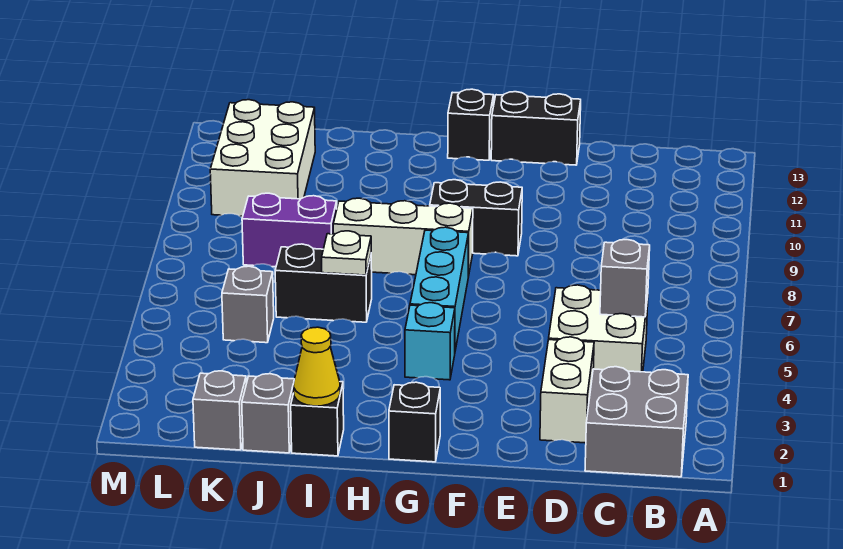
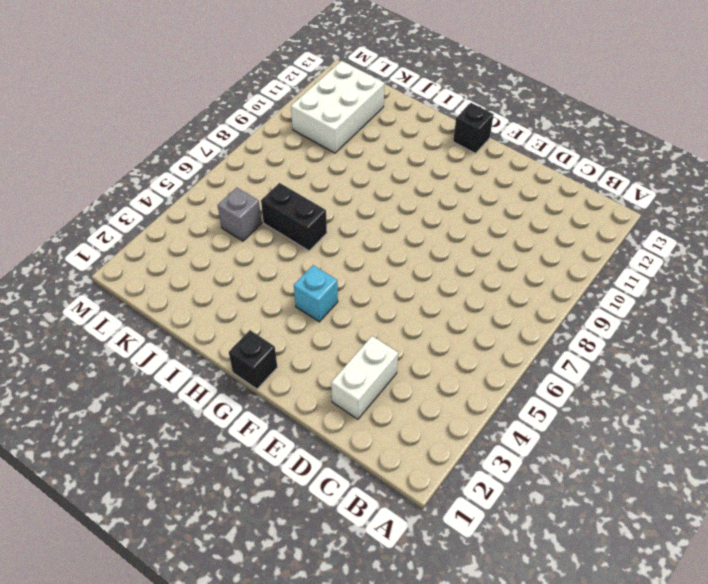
none -> grey 2x2 brick [585,367,688,477]
none -> white 2x2 brick [549,285,648,372]
none -> black 1x2 brick [491,92,581,165]

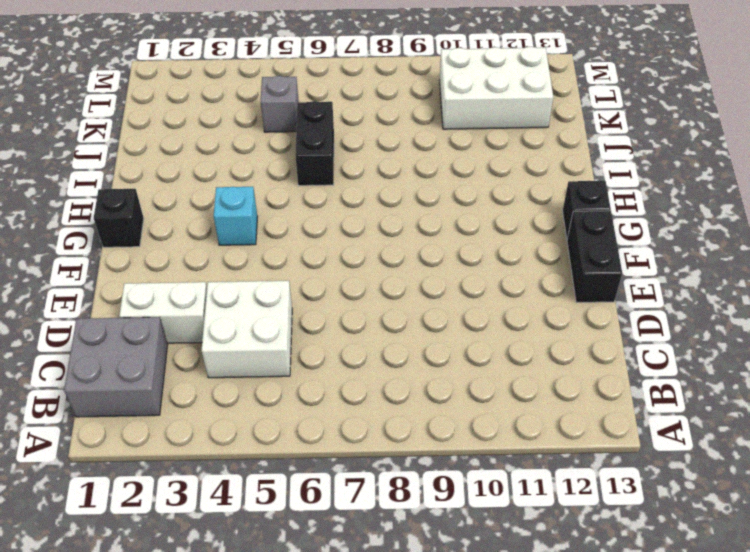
none -> black 1x2 brick [430,180,522,256]
none -> cyan 1x3 brick [410,227,469,350]
none -> white 1x3 brick [333,198,473,277]

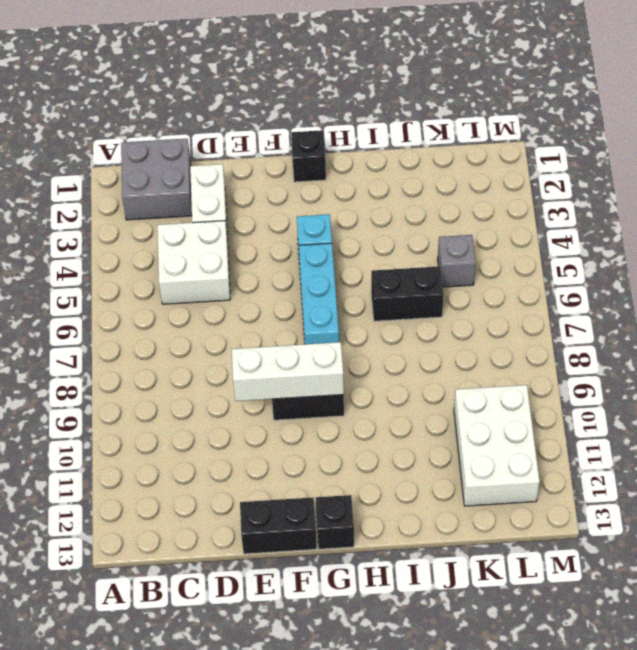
white 1x3 brick [232,342,344,401] -> white 1x3 brick moved to [333,198,473,277]
none -> black 1x1 brick [291,382,344,456]
none -> grey 1x1 brick [242,374,294,453]
none -> purple 1x2 brick [242,193,337,267]

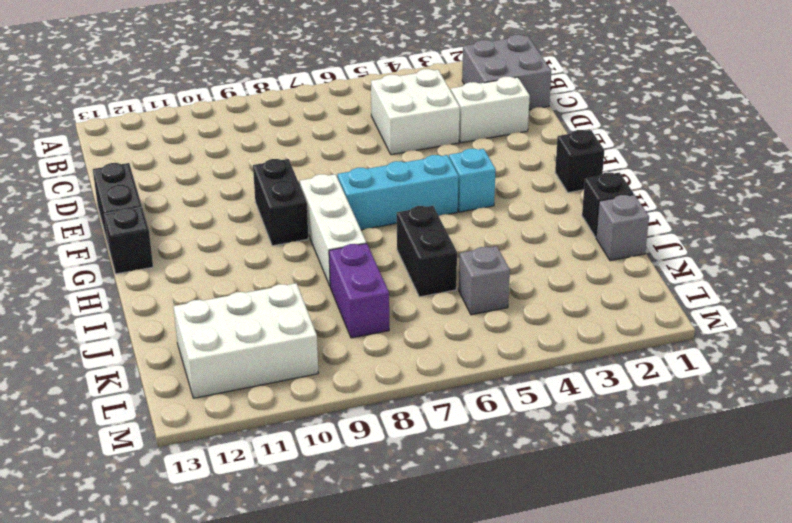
none -> grey 1x1 brick [193,371,246,450]
none -> grey 1x1 brick [600,240,650,317]
none -> yellow 1x1 cone [294,327,340,406]

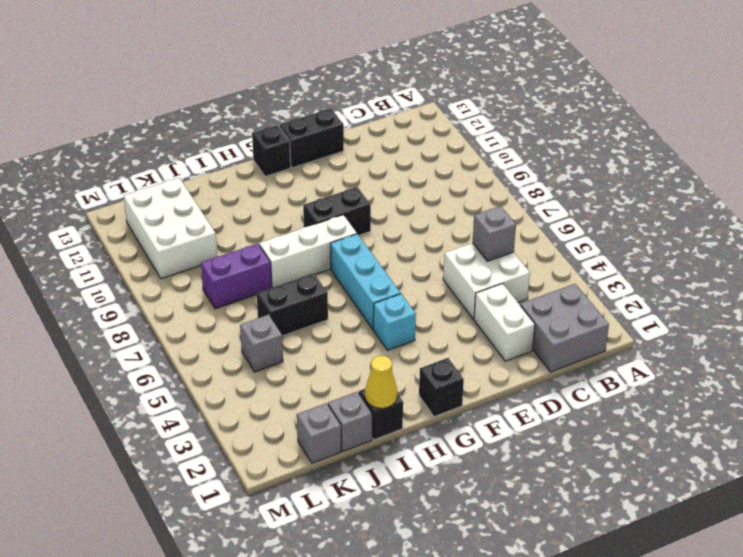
none -> white 1x1 plate [322,231,371,275]

